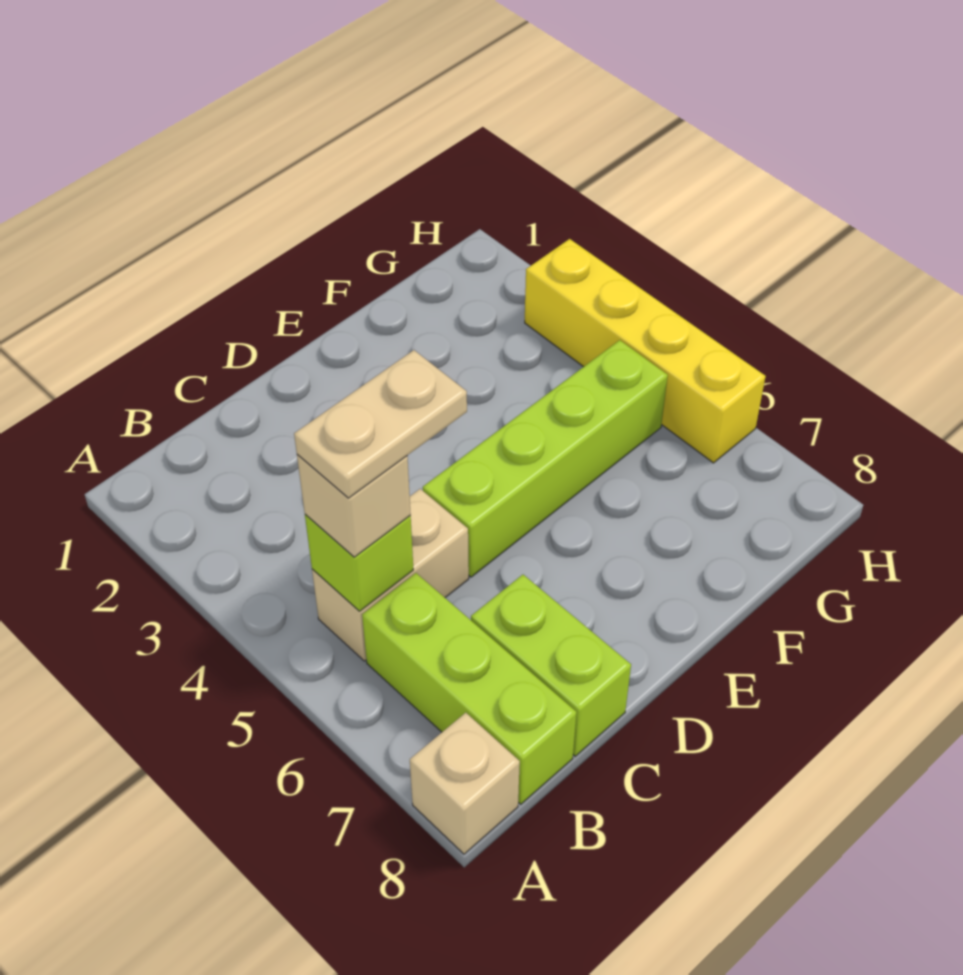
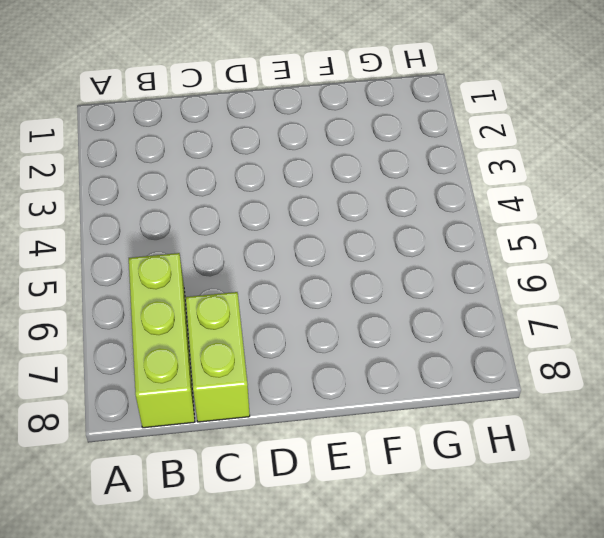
none -> tan 1x1 brick [410,713,520,854]
none -> tan 1x2 brick [312,489,469,661]

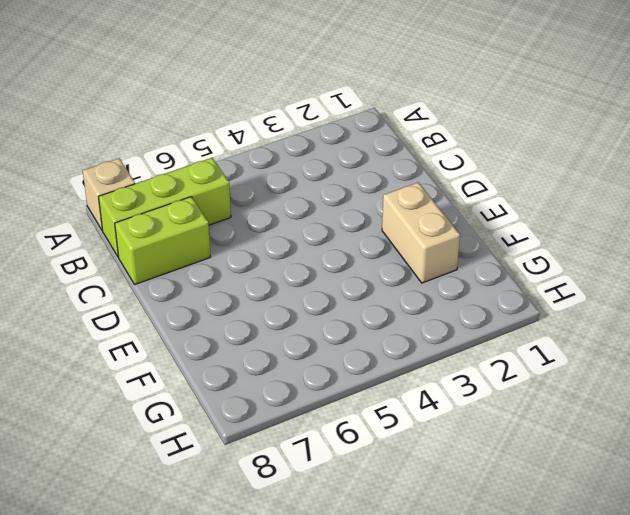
tan 1x2 brick [382,182,460,283] -> tan 1x2 brick moved to [312,489,469,661]
none -> lime 1x4 brick [423,340,668,577]
none -> yellow 1x4 brick [525,239,766,463]

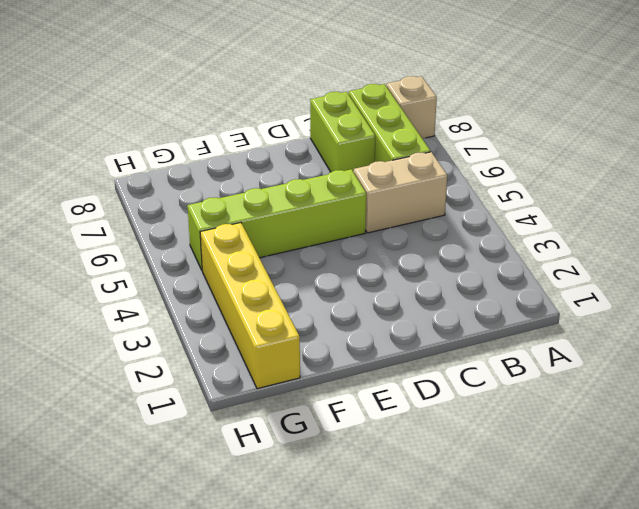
yellow 1x4 brick [200,223,300,389] -> yellow 1x4 brick moved to [525,239,766,463]
none -> lime 1x1 brick [305,514,413,611]
none -> tan 1x1 brick [297,455,411,557]

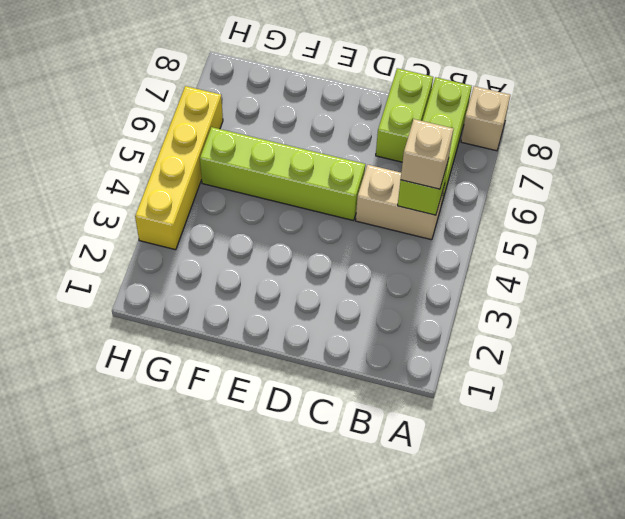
none -> tan 1x2 plate [294,350,467,498]

